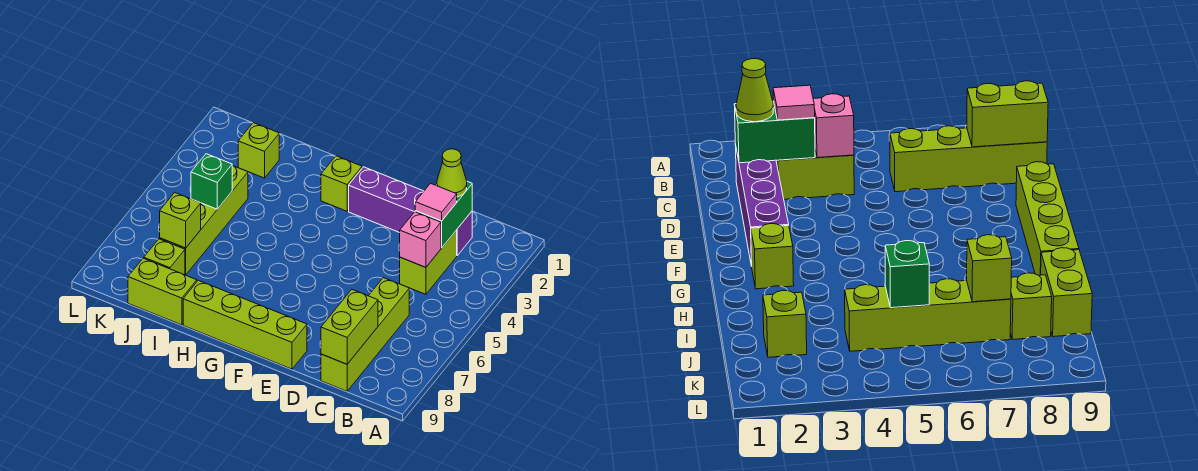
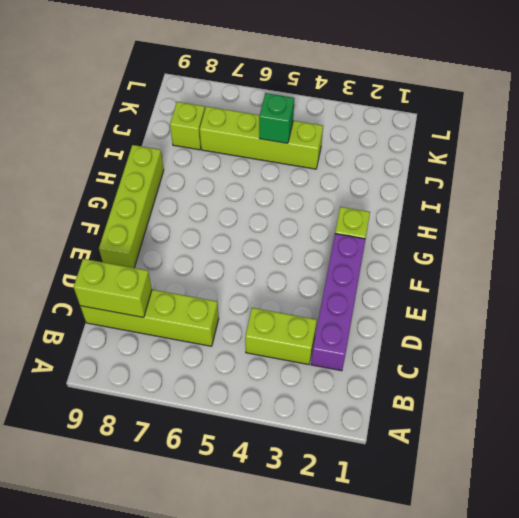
none -> lime 1x2 brick [128,258,197,325]
none -> lime 1x1 brick [238,123,279,178]
none -> green 1x2 brick [415,181,472,248]

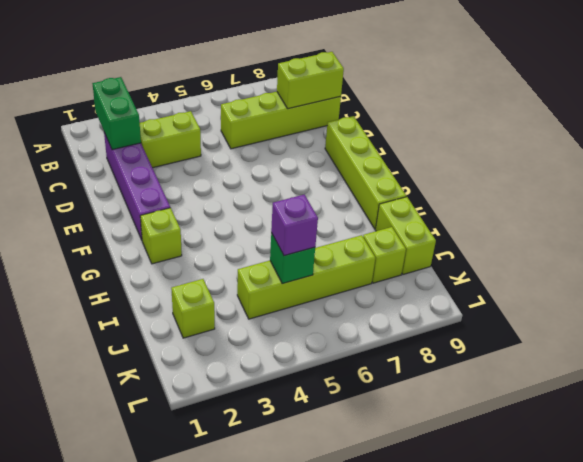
green 1x2 brick [92,77,141,150] -> green 1x2 brick turned to [415,181,472,248]
purple 1x1 brick [271,195,318,256] -> none
none -> pink 1x1 brick [400,212,441,267]
none -> lime 1x1 brick [160,192,201,248]
none -> lime 1x1 cone [437,149,467,197]

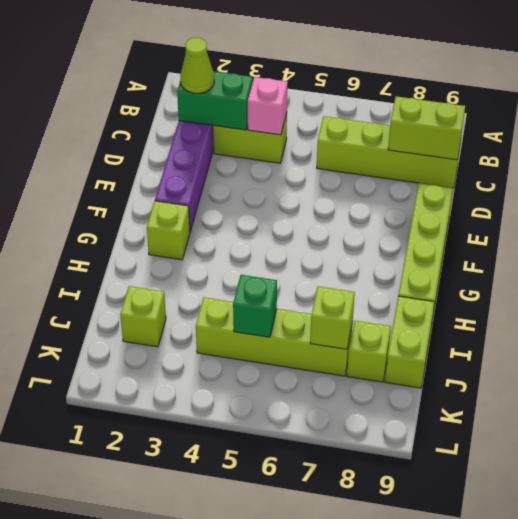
none -> pink 1x1 tile [415,183,457,221]

